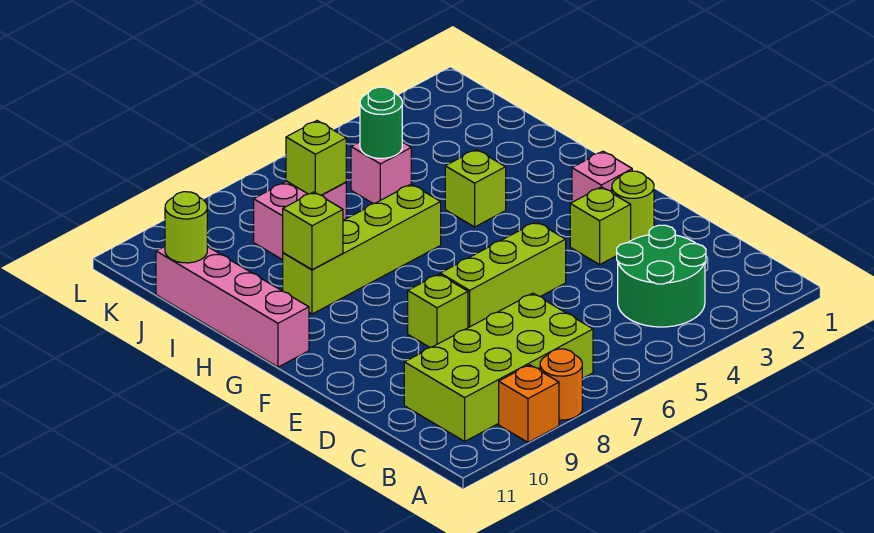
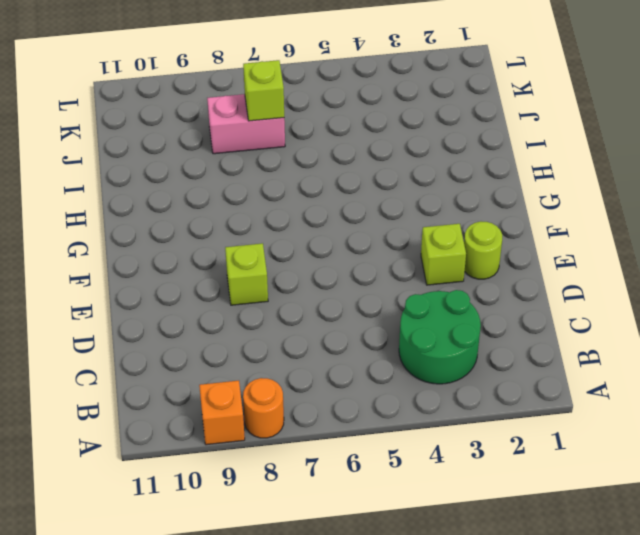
none -> lime 2x4 brick [404,293,593,441]
none -> lime 1x3 brick [440,222,566,328]
none -> pink 1x1 brick [572,151,632,202]

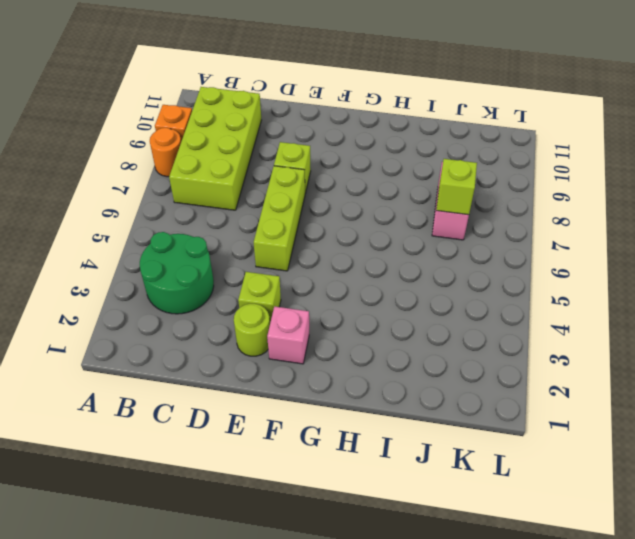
none -> pink 1x4 brick [156,246,309,367]
none -> lime 1x1 brick [445,149,506,227]
none -> lime 1x4 brick [283,184,441,314]

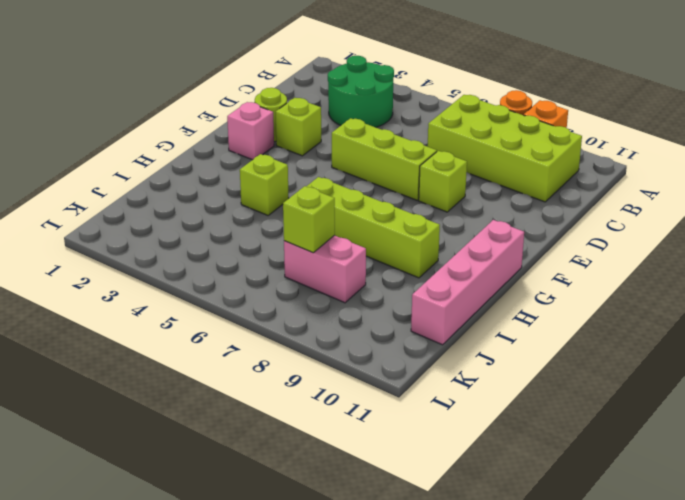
none -> pink 1x1 brick [351,142,411,204]
none -> lime 1x1 brick [283,192,343,270]
none -> green 1x1 round brick [360,87,402,158]

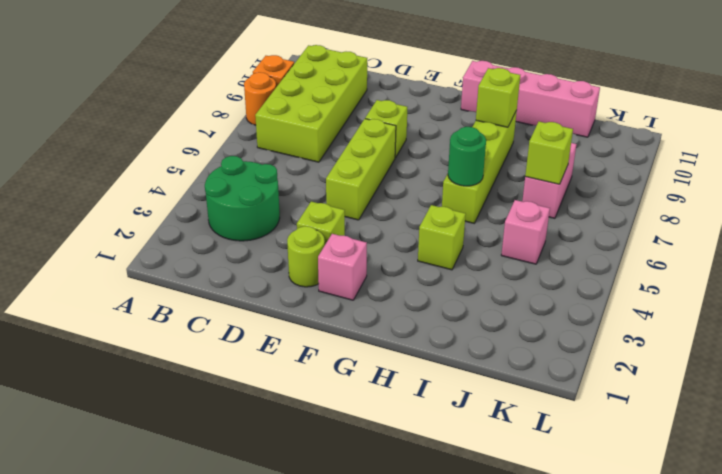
green 1x1 round brick [448,127,486,186] -> green 1x1 round brick moved to [360,87,402,158]
none -> lime 1x1 round brick [165,192,207,263]

